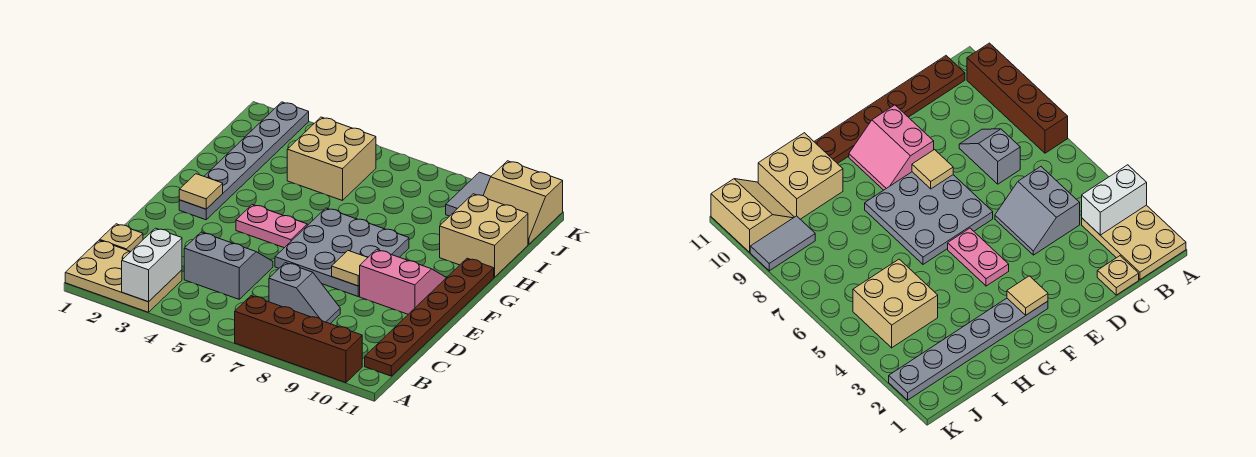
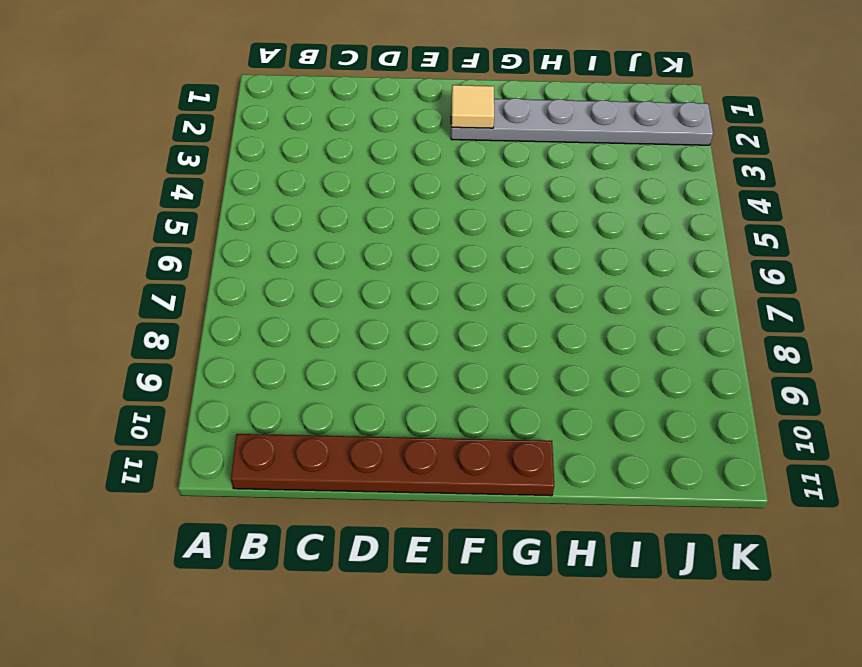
none -> tan 2x3 plate [65,240,182,312]
none -> brown 1x4 brick [235,296,362,383]
none -> tan 1x1 plate [100,224,143,252]

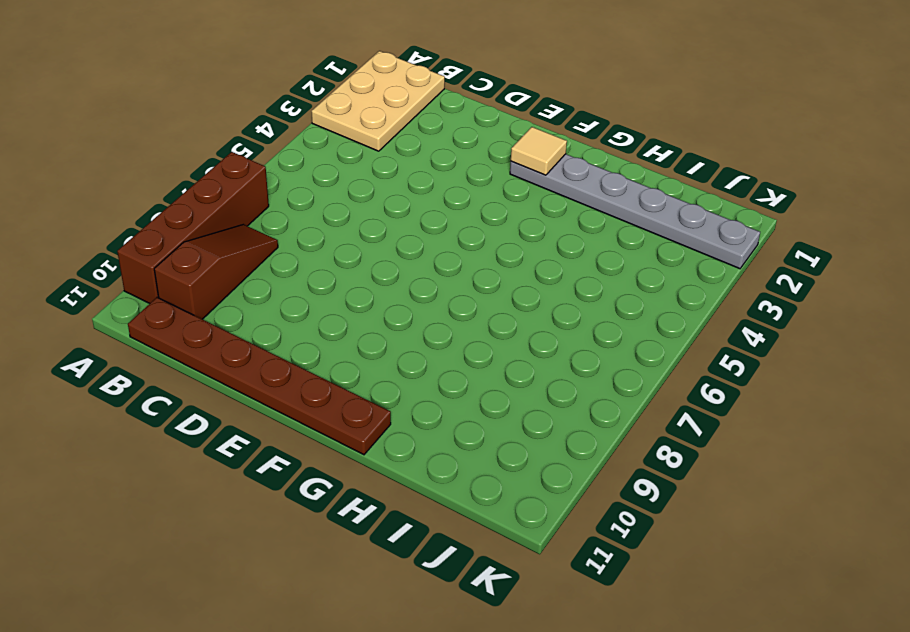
brown 1x3 slope [154,224,278,319] -> none
none -> tan 1x1 plate [100,224,143,252]
none -> grey 2x2 slope [184,232,273,299]
none -> grey 1x2 slope [269,263,340,324]

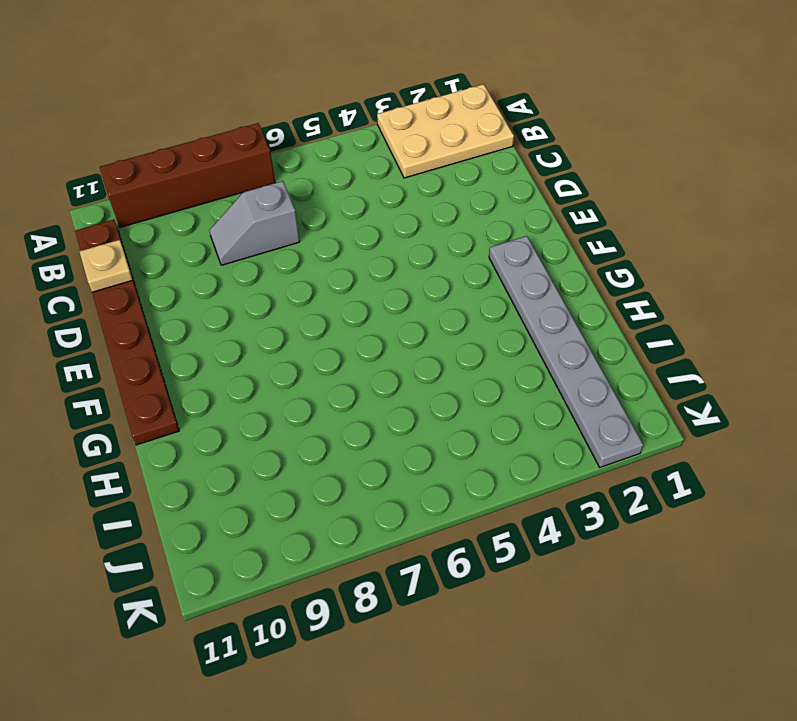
tan 1x1 plate [79,240,133,292] -> tan 1x1 plate moved to [100,224,143,252]
none -> grey 2x2 slope [184,232,273,299]
none -> grey 3x3 plate [275,208,409,296]
none -> pink 2x2 slope [360,249,446,314]

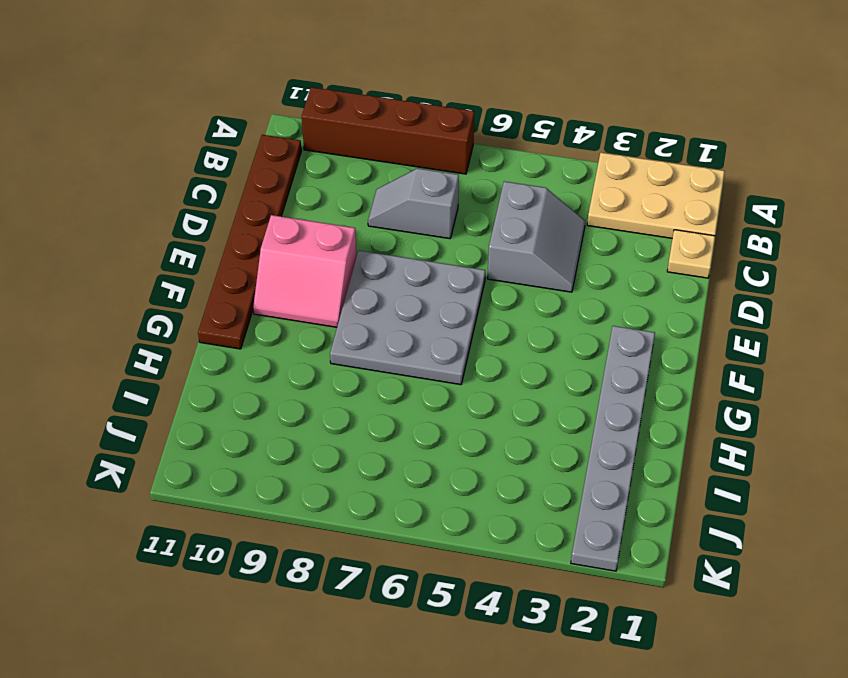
grey 2x2 slope [488,181,585,292] -> grey 2x2 slope turned to [184,232,273,299]
none -> pink 1x2 plate [236,205,307,248]
none -> tan 2x2 brick [440,194,528,277]
none -> tan 2x2 brick [287,117,376,201]

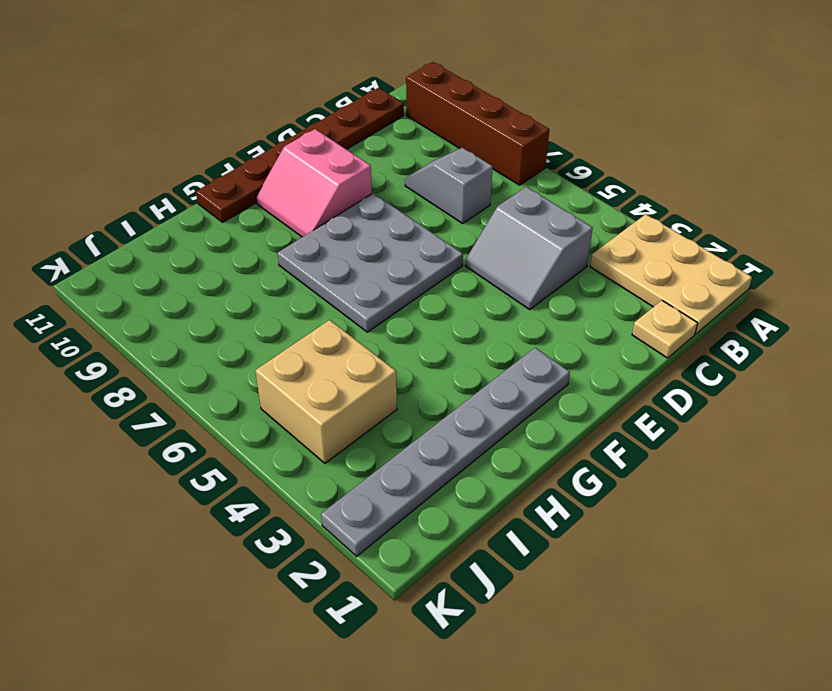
none -> pink 1x2 plate [236,205,307,248]
none -> tan 2x2 brick [440,194,528,277]
none -> grey 1x2 tile [446,172,491,216]

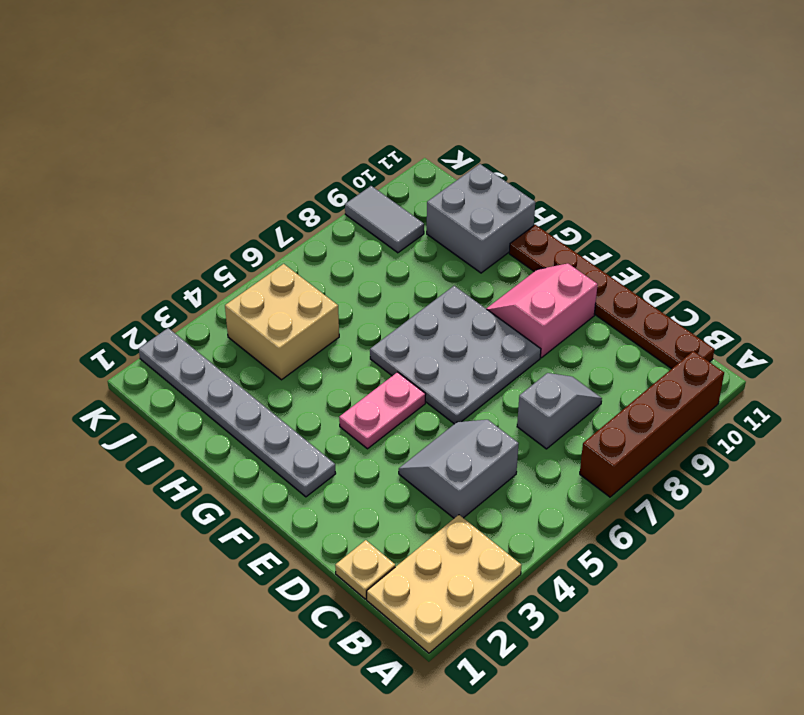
grey 2x2 brick [427,164,535,273] -> tan 2x2 brick [440,194,528,277]
none -> tan 2x2 slope [483,161,563,244]
none -> white 1x2 brick [122,228,182,302]
none -> tan 1x1 tile [332,251,368,286]

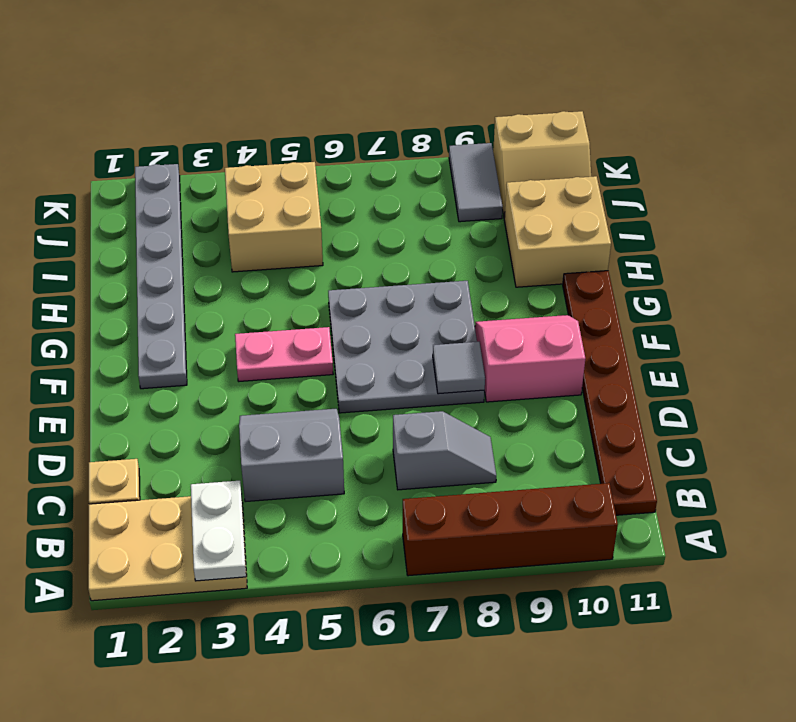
white 1x2 plate [191,481,246,581] -> white 1x2 brick [122,228,182,302]
grey 1x1 tile [433,342,485,394] -> tan 1x1 tile [332,251,368,286]
none -> tan 1x1 tile [179,174,223,209]

